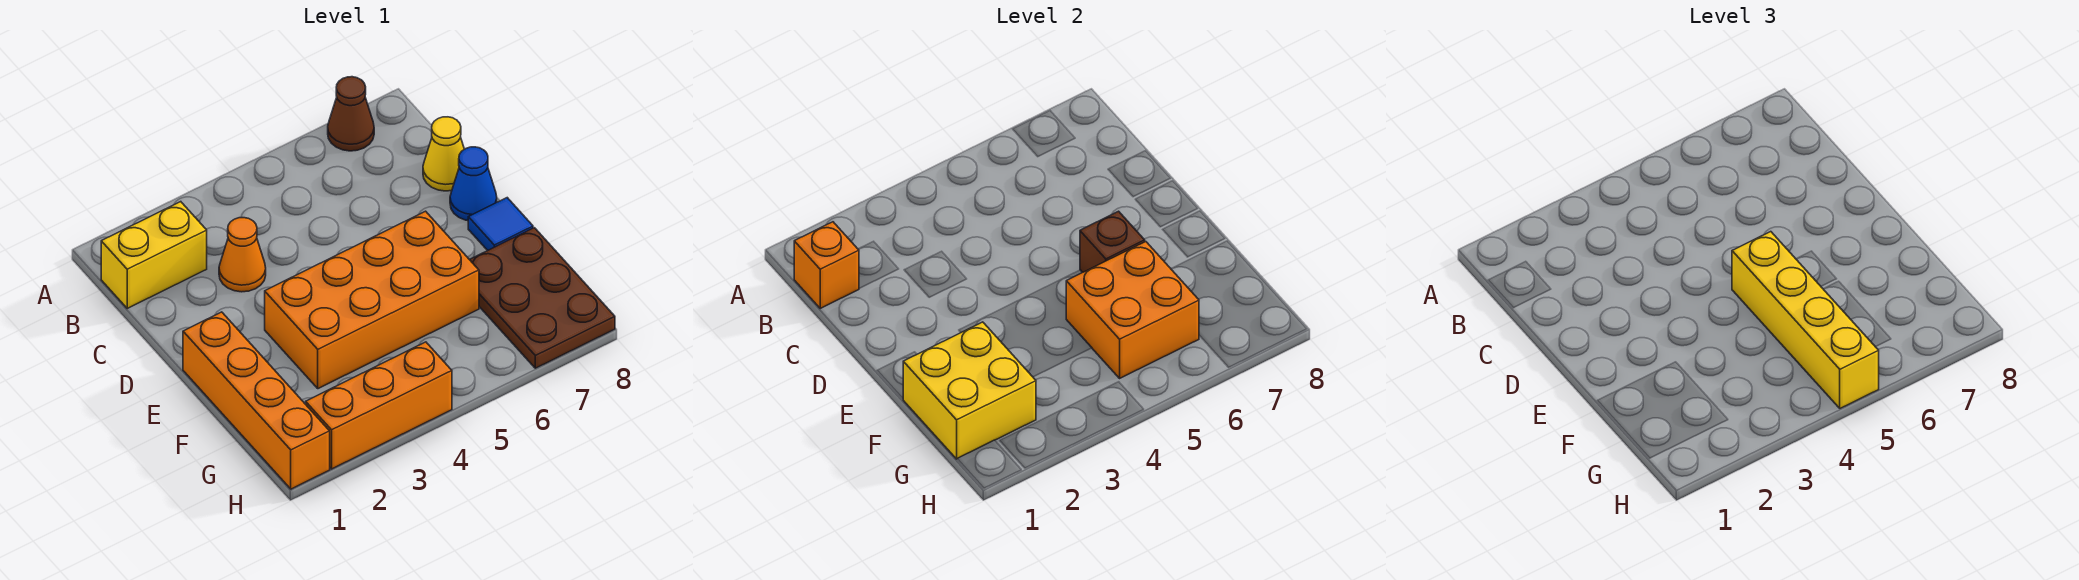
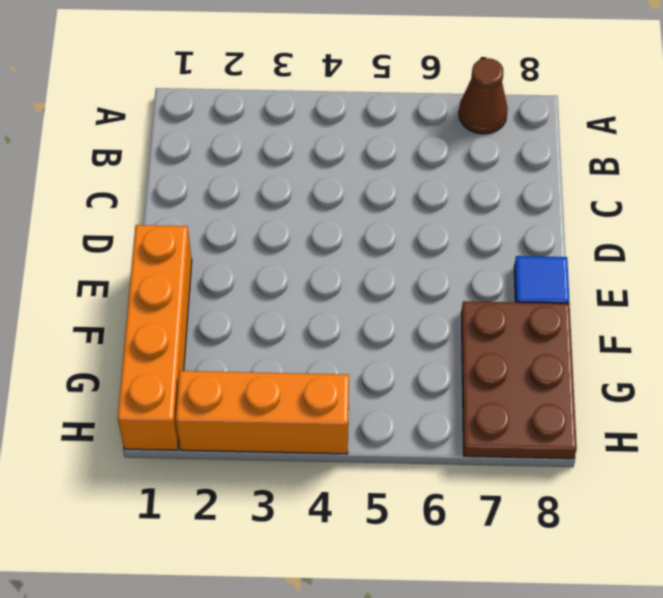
none -> yellow 1x2 brick [101,202,207,308]
none -> orange 1x1 cone [219,218,266,292]
none -> yellow 1x1 cone [423,117,464,191]

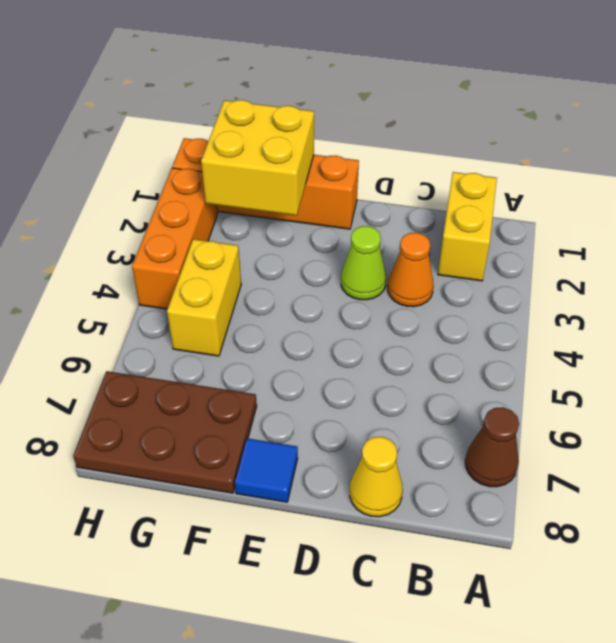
lime 1x1 cone [341,226,386,300] -> none
yellow 1x2 brick [167,239,241,356] -> none
none -> blue 1x1 cone [450,147,497,221]
none -> orange 2x4 brick [265,211,479,389]
none -> orange 1x1 brick [794,222,859,308]

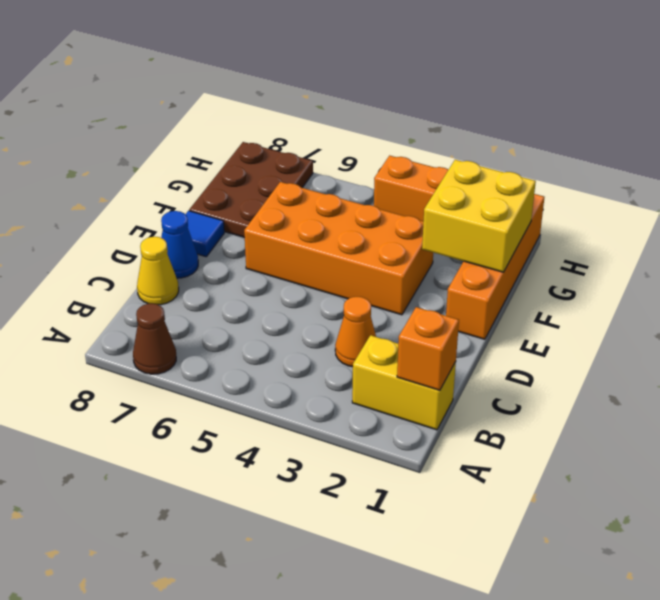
none -> brown 1x1 brick [1080,211,1145,272]
none -> orange 2x2 brick [1066,242,1199,378]
none -> yellow 1x4 brick [1732,232,1879,408]

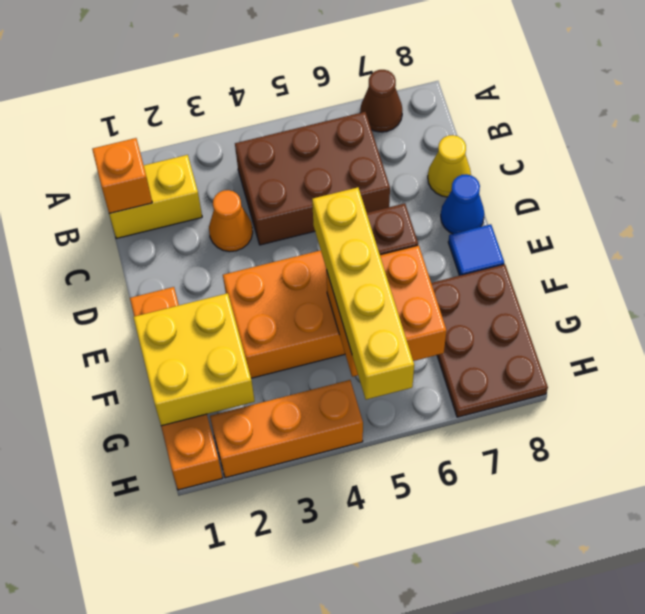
brown 2x3 brick [235,112,390,245] -> none

